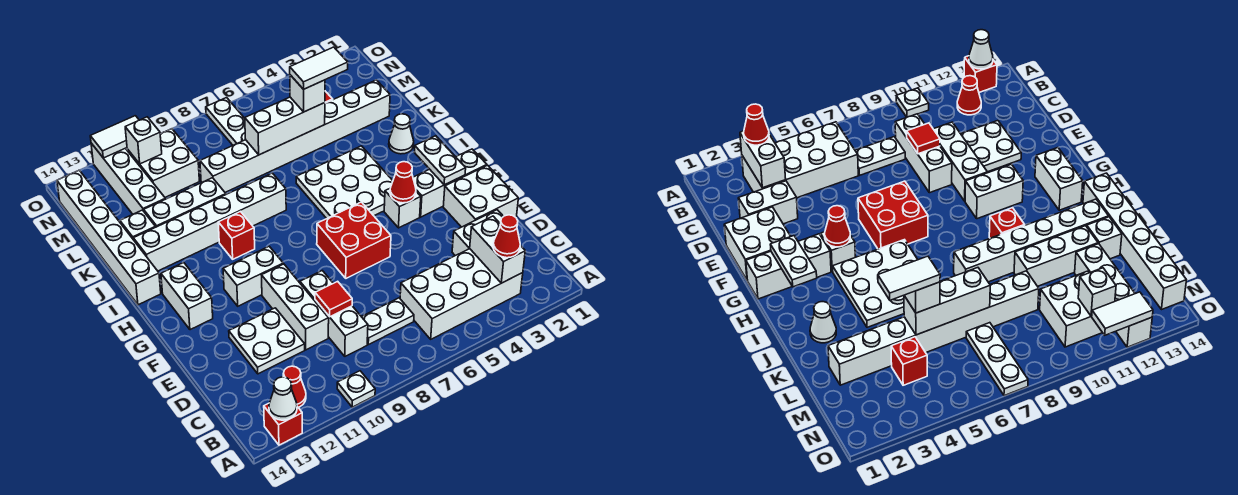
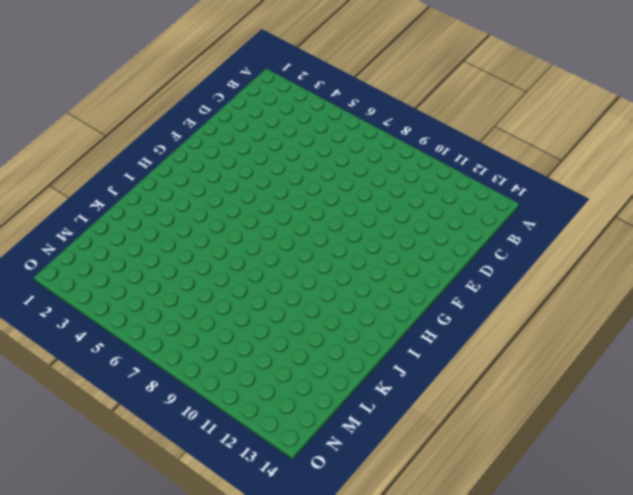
none -> white 1x1 plate [337,371,375,407]
none -> red 1x1 brick [264,403,302,445]
none -> white 2x4 brick [400,249,523,339]
none -> red 1x1 cone [283,366,306,407]

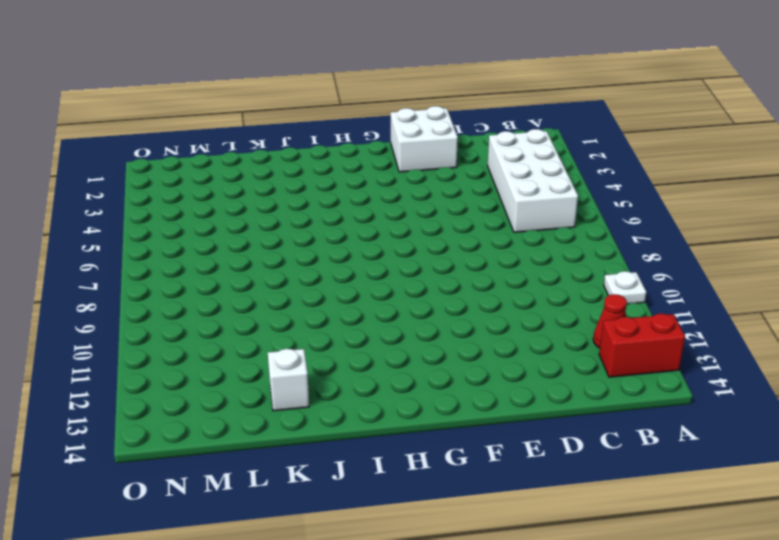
red 1x2 brick [599,314,685,377] -> red 1x1 brick [264,403,302,445]
none -> white 1x2 plate [362,298,414,345]
none -> white 1x3 brick [300,271,368,356]
none -> white 1x2 brick [452,210,504,256]
none -> white 1x3 brick [262,264,329,350]

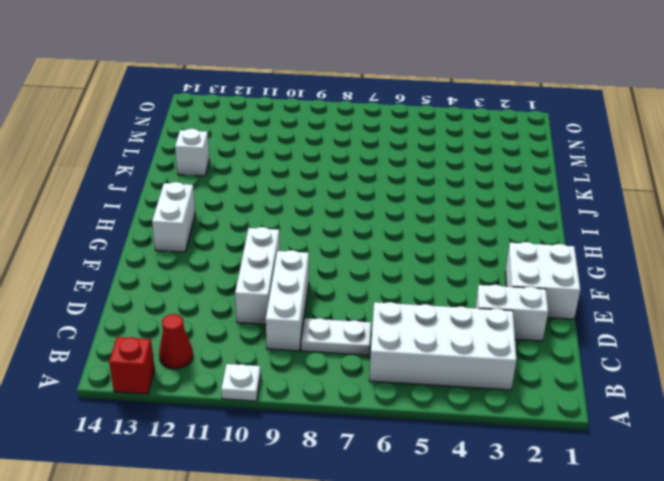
none -> white 2x2 plate [229,308,305,374]
none -> red 2x2 brick [317,202,391,278]
none -> white 1x3 brick [413,149,487,217]
none -> white 1x1 brick [384,189,421,228]

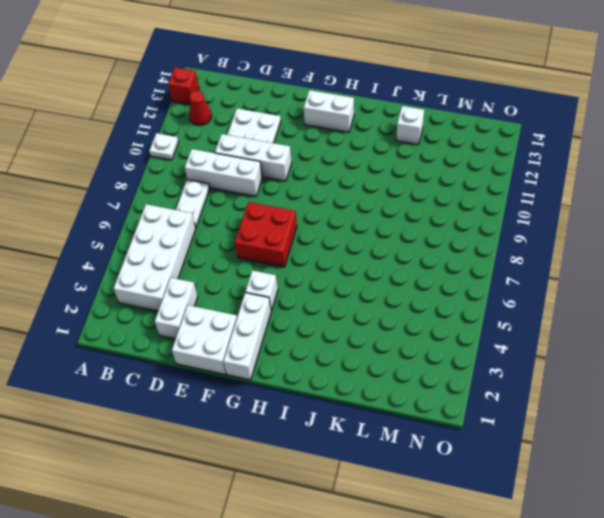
none -> white 1x2 brick [223,246,283,306]
none -> white 3x3 plate [296,146,393,219]
none -> red 1x1 brick [218,212,255,259]
none -> white 1x6 brick [57,170,161,305]

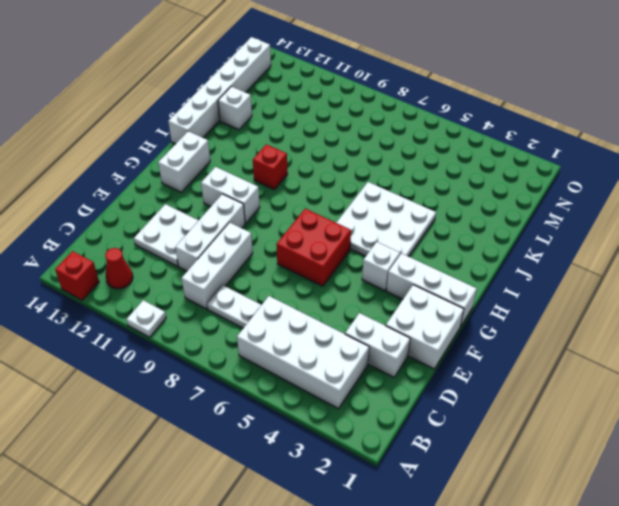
none -> white 1x1 cone [389,114,414,154]
none -> white 1x6 brick [133,173,286,271]
none -> white 1x3 brick [144,178,226,227]
none -> white 1x8 brick [200,80,390,192]

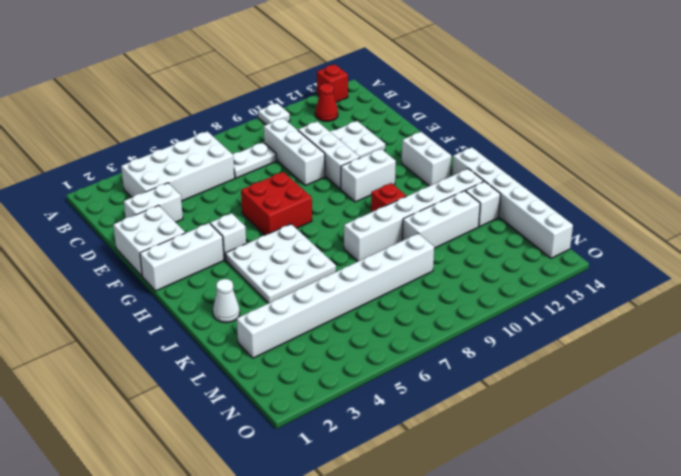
none -> white 1x4 brick [91,143,165,214]
none -> red 1x1 brick [891,337,927,385]
none -> white 1x3 plate [206,98,246,145]
none -> white 2x2 brick [127,129,199,197]

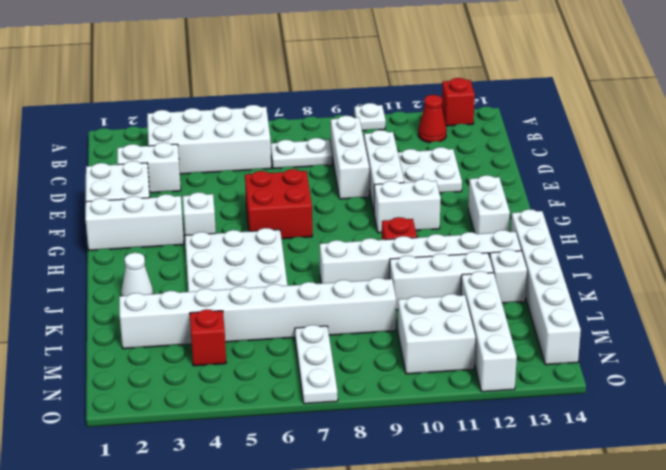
none -> white 1x1 cone [269,377,297,420]
none -> white 1x2 brick [470,216,525,283]
none -> red 1x1 tile [315,281,352,317]
none -> white 1x2 plate [414,136,466,185]

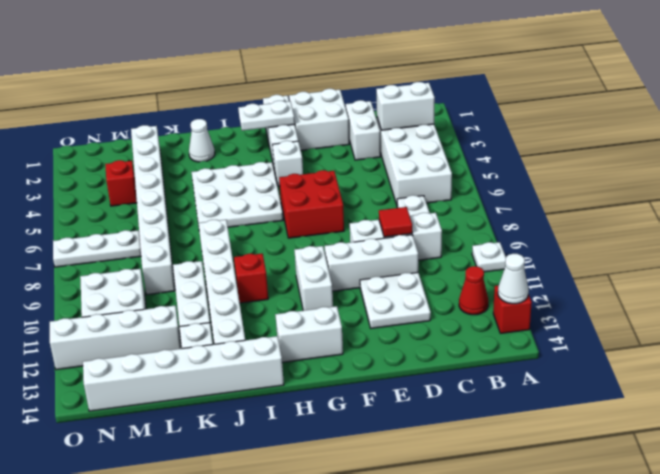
none -> red 1x1 cone [390,162,416,203]
none -> white 1x3 brick [245,97,325,155]
none -> white 1x1 brick [125,117,162,164]
none -> white 1x2 tile [90,116,139,158]

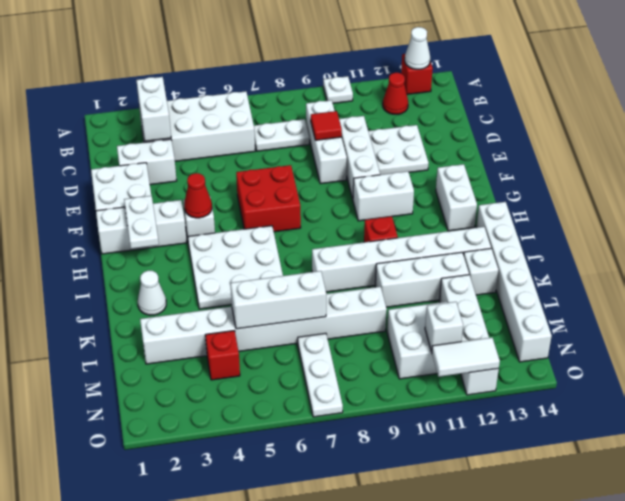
none -> red 1x1 cone [493,215,520,258]
none -> white 1x1 brick [290,75,325,112]
none -> white 1x2 tile [290,47,348,89]

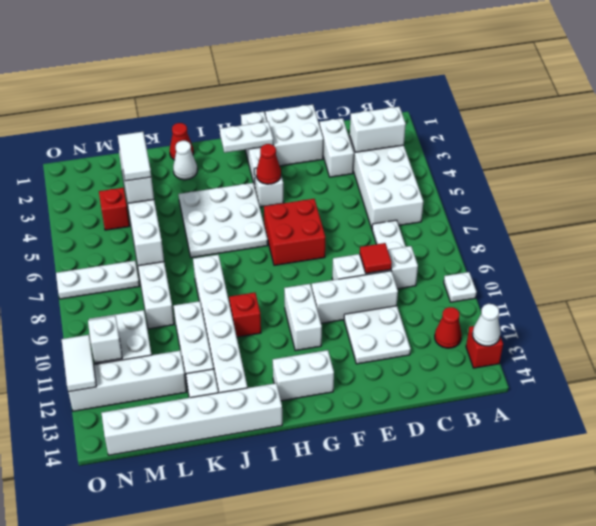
red 1x1 cone [170,123,194,160] -> red 1x1 cone moved to [493,215,520,258]

